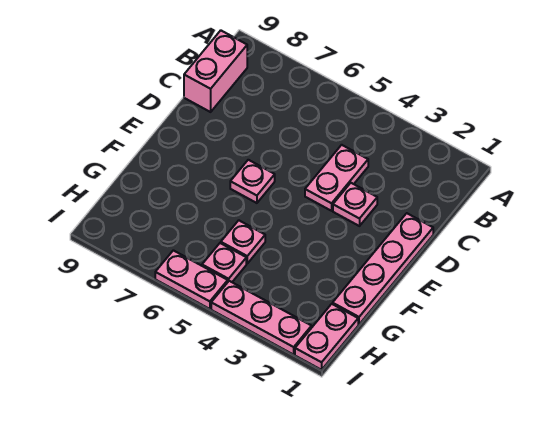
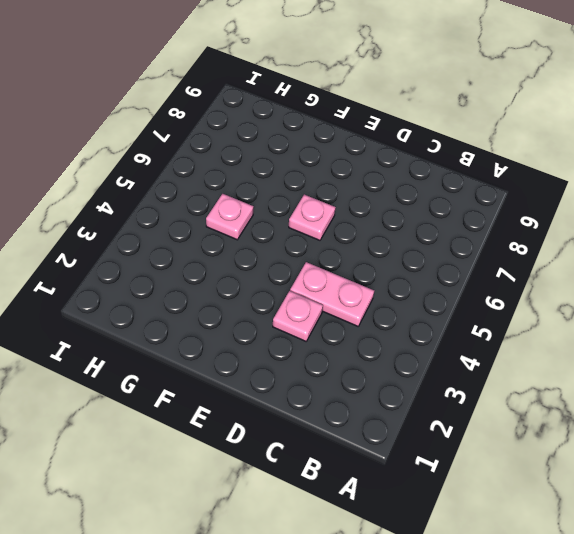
none -> pink 1x2 brick [184,30,247,112]
none -> pink 1x4 plate [333,213,433,324]

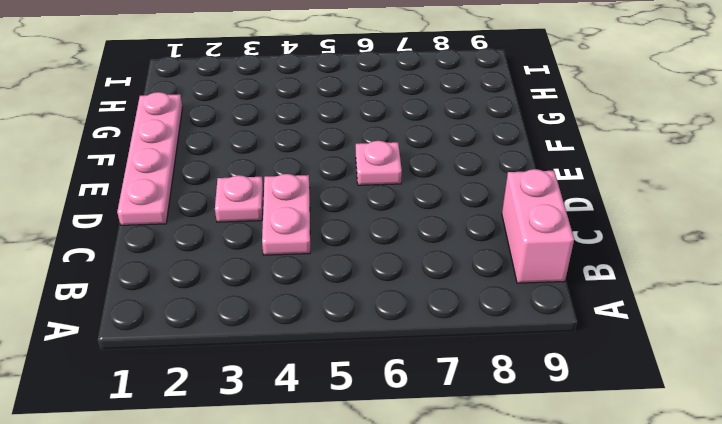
none -> pink 1x1 plate [221,220,265,263]
none -> pink 1x2 plate [295,304,358,370]

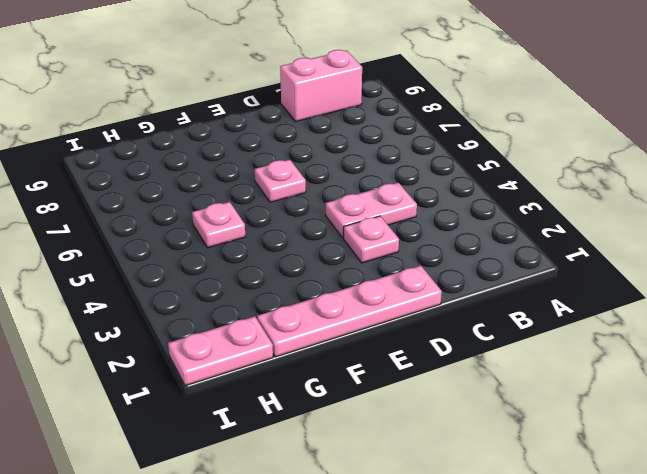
none -> pink 1x1 plate [202,243,246,282]
none -> pink 1x3 plate [211,281,312,355]

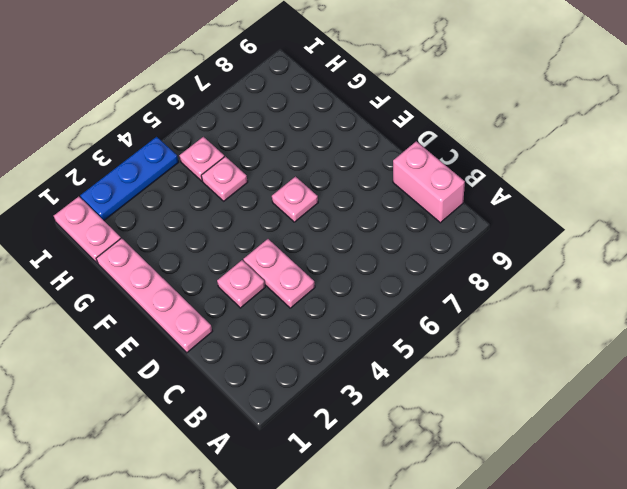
blue 1x3 plate [80,137,179,220] -> pink 1x3 plate [211,281,312,355]
none -> pink 1x2 plate [155,250,228,309]

